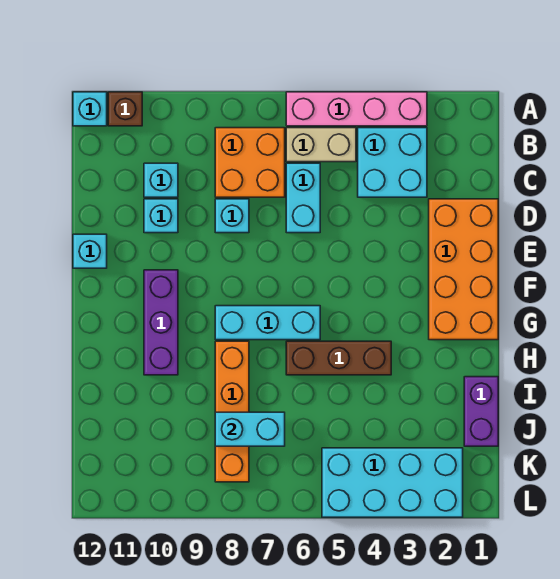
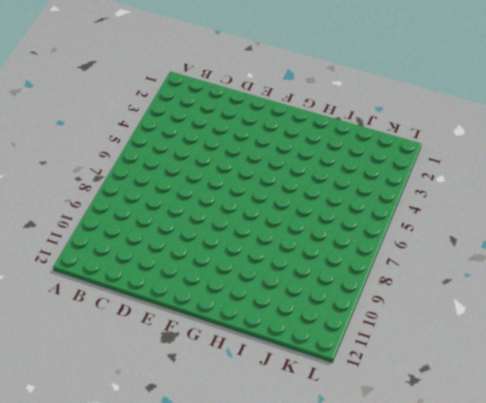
none -> pink 1x4 brick [286,92,427,126]
none -> brown 1x1 brick [108,92,142,126]
none -> cyan 1x1 brick [73,92,107,126]

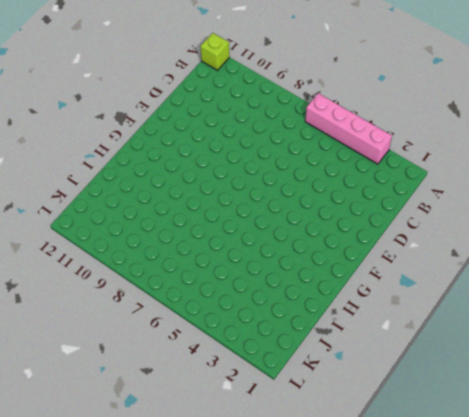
lime 1x1 brick [201,33,229,70] -> cyan 1x1 brick [73,92,107,126]
none -> brown 1x1 brick [108,92,142,126]
none -> cyan 2x2 brick [358,128,427,197]
none -> tan 1x2 brick [286,128,356,162]

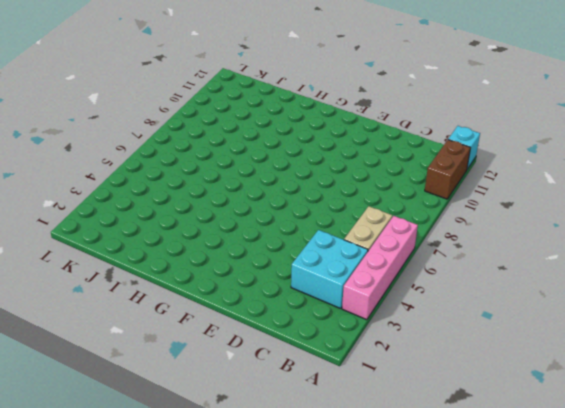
brown 1x2 brick [425,140,471,199] -> brown 1x1 brick [108,92,142,126]
none -> orange 2x2 brick [215,128,285,197]
none -> cyan 1x2 brick [286,163,320,233]
none -> cyan 1x1 brick [144,163,178,197]

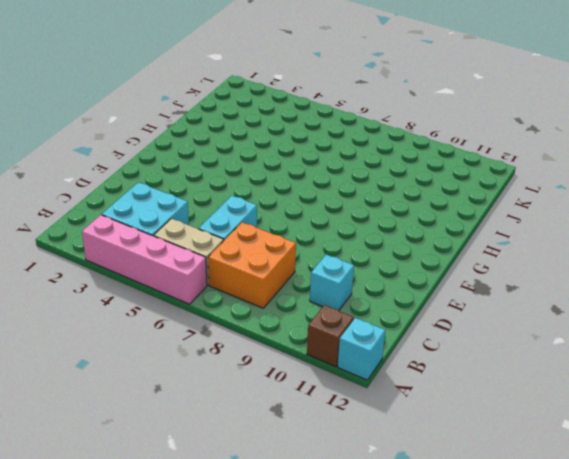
none -> orange 2x4 brick [429,199,498,340]
none -> cyan 1x1 brick [215,199,249,233]
none -> cyan 1x1 brick [144,199,178,233]

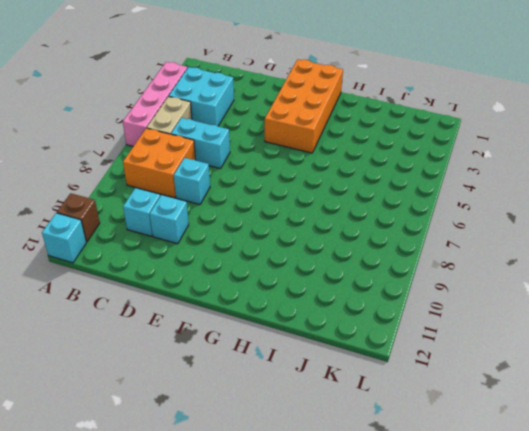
orange 2x4 brick [265,59,343,153] -> orange 2x4 brick turned to [429,199,498,340]
none -> cyan 1x1 brick [73,234,107,268]
none -> purple 1x3 brick [144,270,178,375]
none -> cyan 1x3 brick [215,306,320,340]

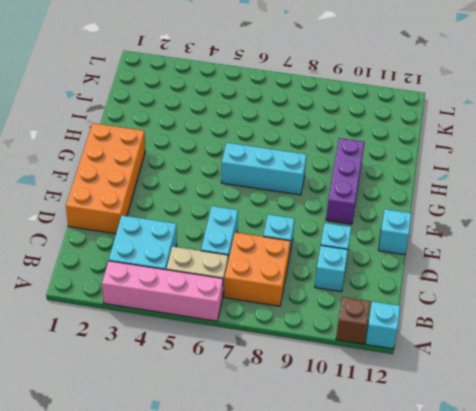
none -> brown 1x3 brick [286,341,391,375]
none -> orange 1x4 brick [215,341,249,482]
none -> purple 1x2 brick [464,377,498,446]

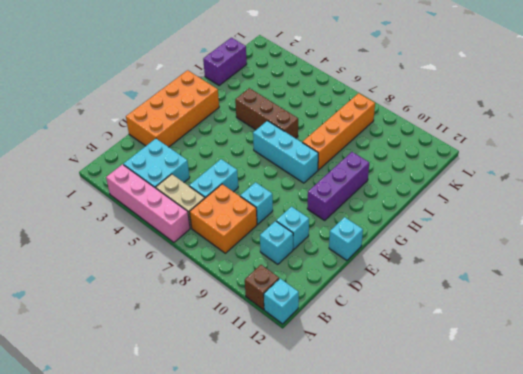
none -> cyan 2x4 brick [322,448,463,517]
none -> cyan 1x2 brick [215,412,285,446]

